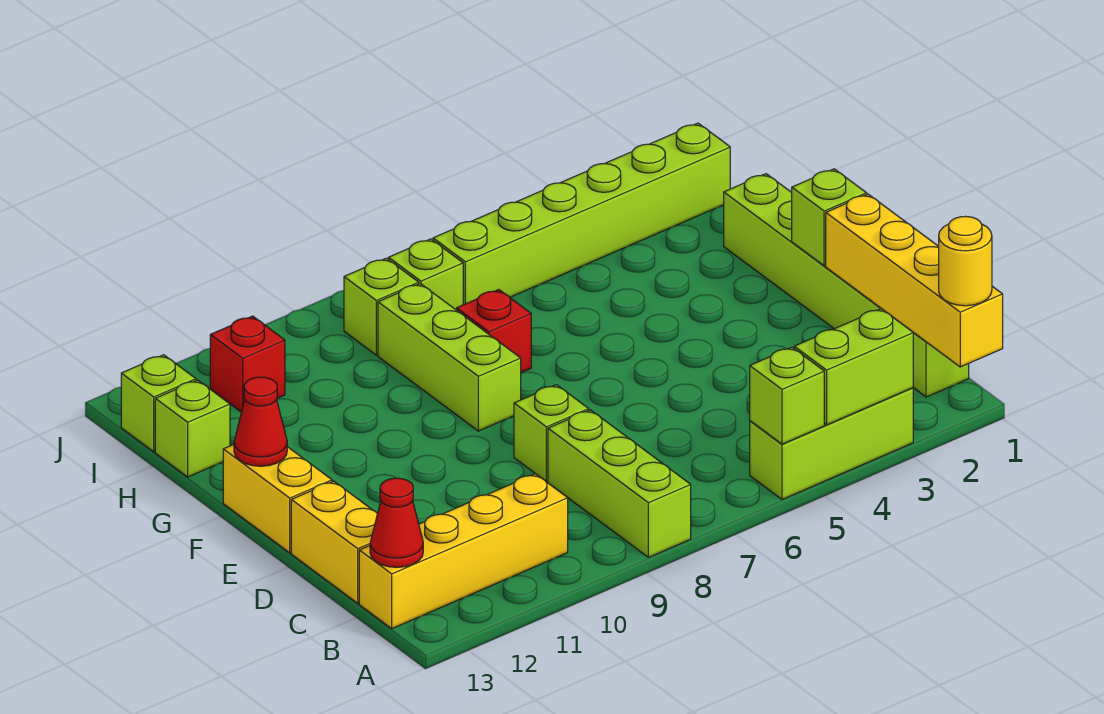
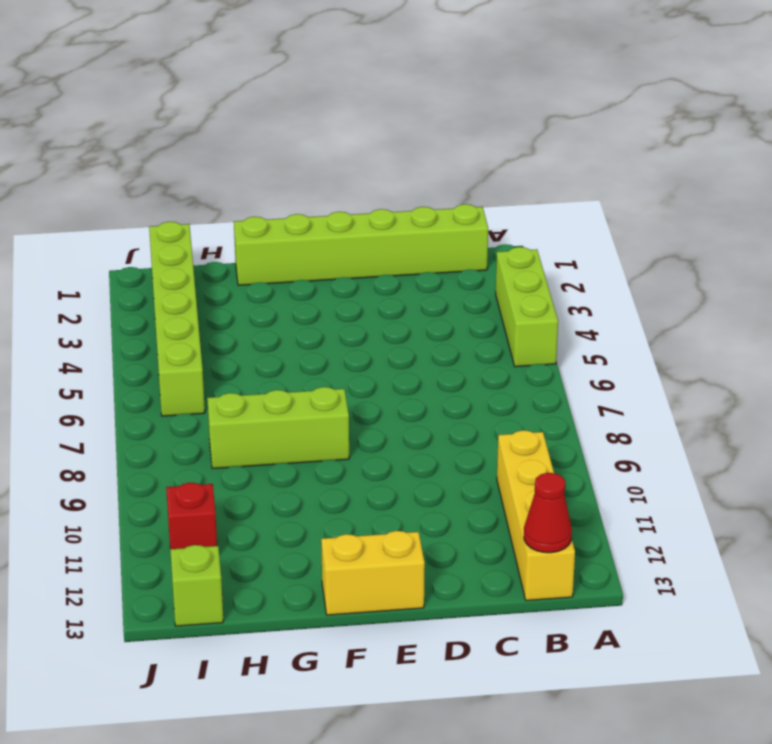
none -> lime 1x3 brick [548,410,691,557]
none -> yellow 1x2 brick [291,481,378,603]
none -> lime 1x1 brick [514,385,589,482]

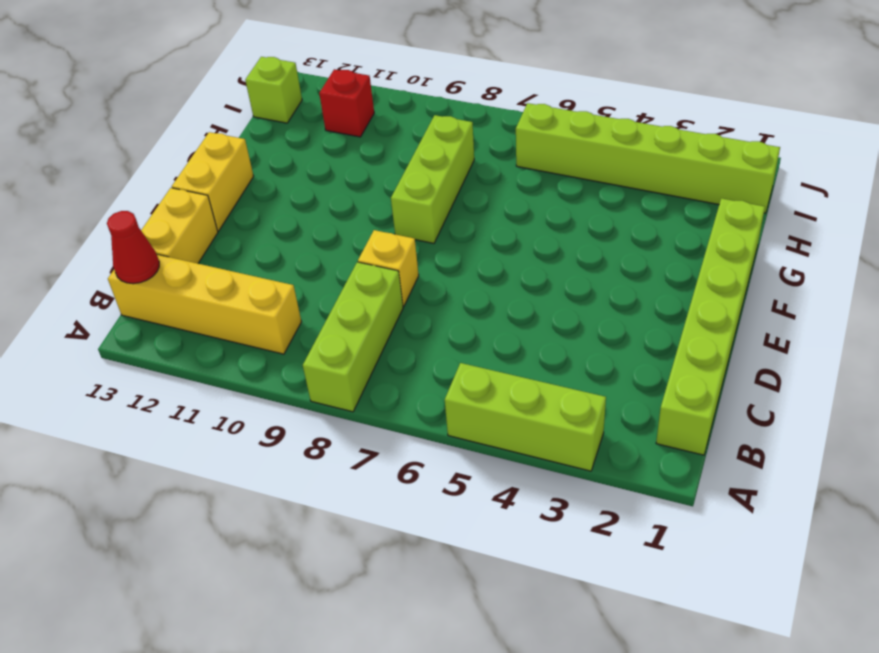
yellow 1x1 brick [358,230,419,306] -> lime 1x1 brick [514,385,589,482]
none -> red 1x1 brick [457,290,531,373]
none -> lime 1x1 brick [155,380,230,477]
none -> lime 1x1 brick [388,239,463,310]

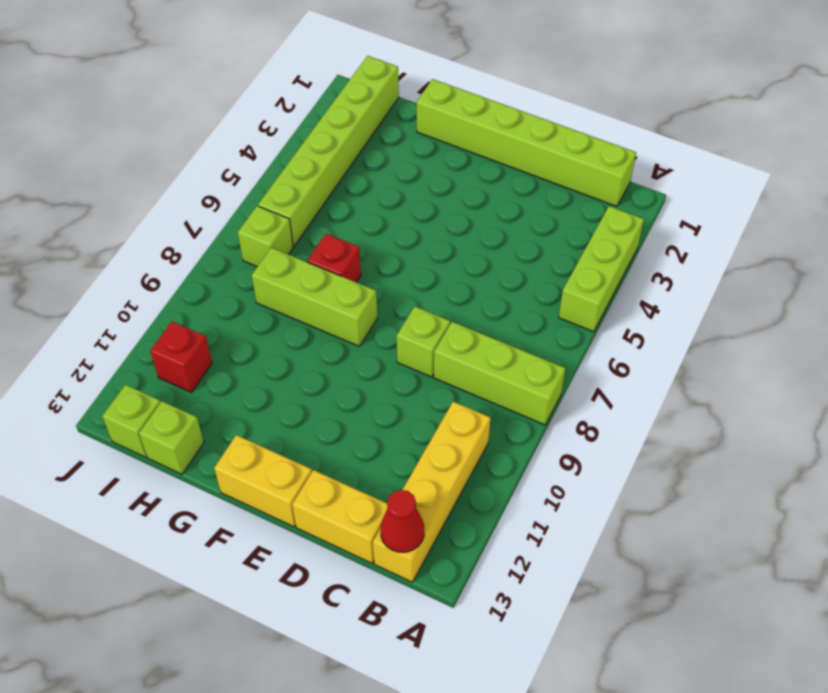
none -> lime 1x1 brick [344,258,419,355]
none -> yellow 1x4 brick [826,194,1003,367]
none -> lime 1x2 brick [794,309,913,425]

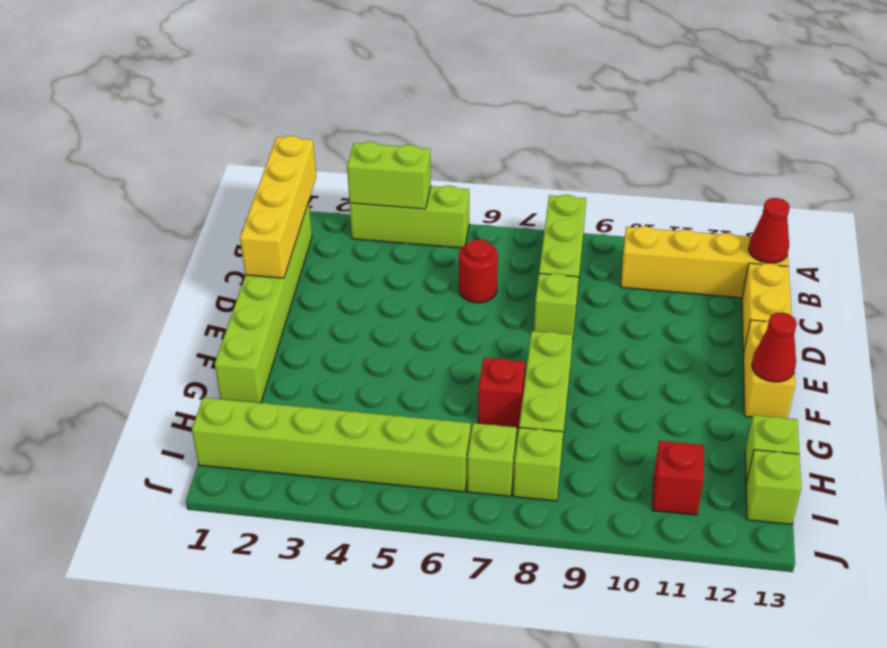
red 1x1 round brick [459,239,498,303] -> none
none -> lime 1x1 brick [750,347,824,444]
none -> lime 1x1 brick [792,169,867,266]
none -> yellow 1x1 round brick [939,216,992,306]

